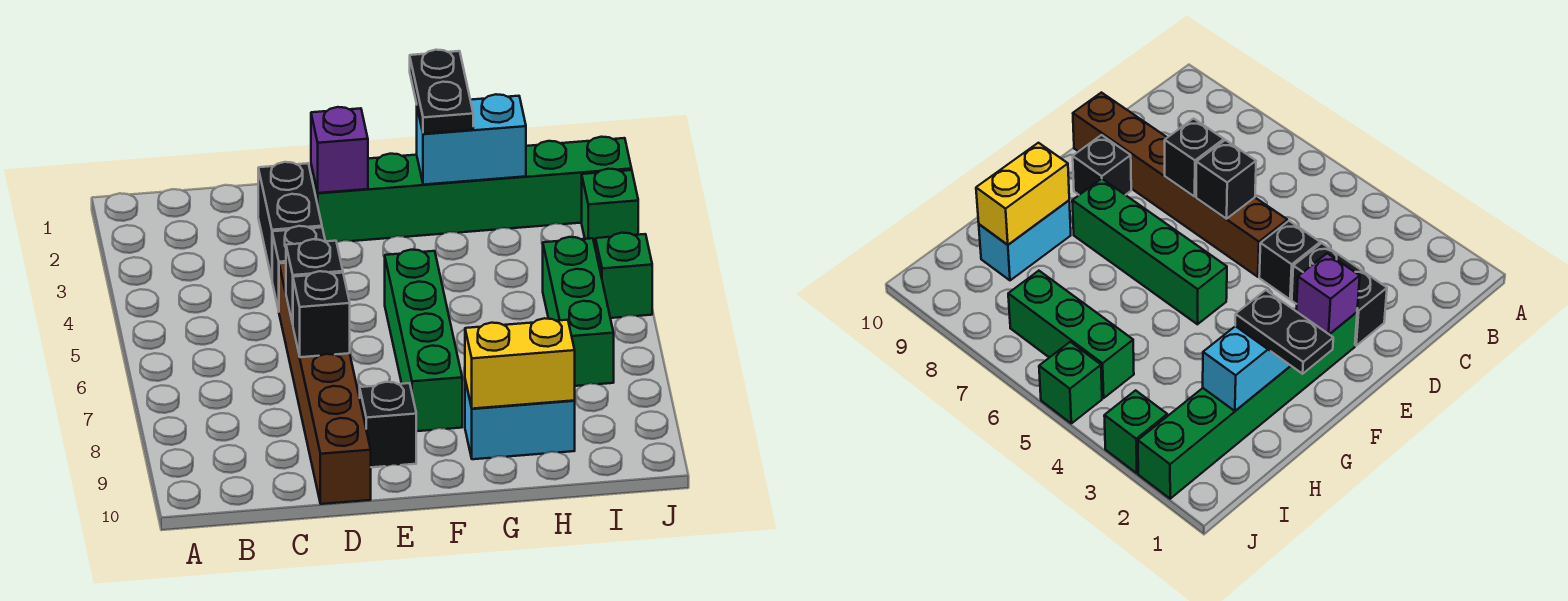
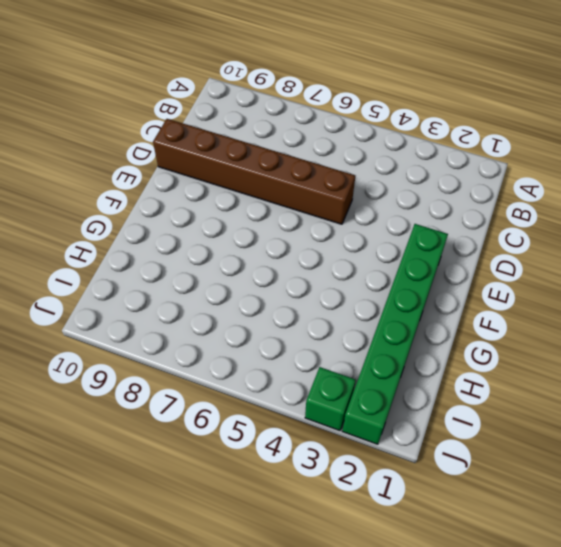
none -> black 1x2 brick [258,162,322,278]
none -> black 1x1 brick [272,226,325,310]
none -> black 1x1 brick [360,382,416,467]

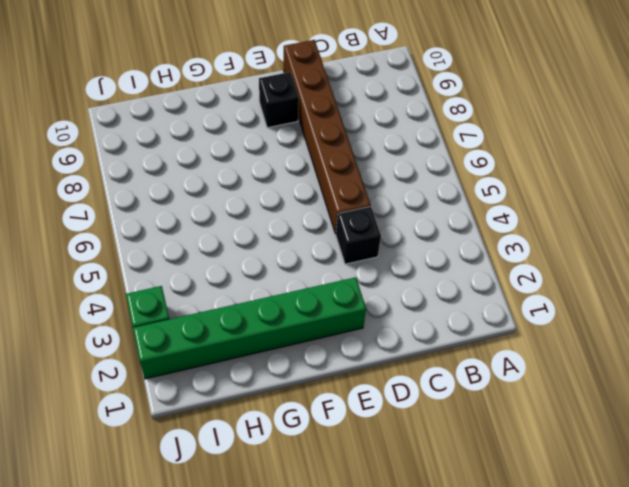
none -> black 1x2 brick [258,162,322,278]
none -> green 1x4 brick [385,250,462,431]
none -> cyan 1x2 brick [465,380,575,459]

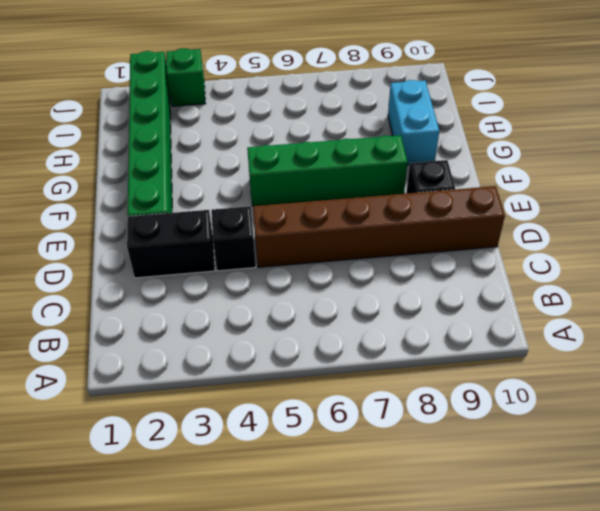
none -> green 1x3 brick [543,237,614,386]
none -> green 1x1 brick [596,233,652,318]
none -> black 1x1 brick [286,239,343,325]

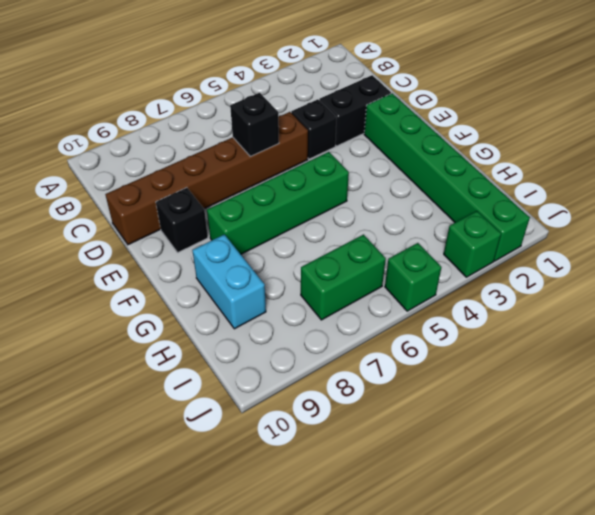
green 1x2 brick [301,235,386,320] -> green 1x3 brick [543,237,614,386]
none -> black 1x1 brick [293,271,350,357]
none -> purple 1x1 brick [311,107,368,193]
none -> cyan 1x2 brick [417,94,526,185]

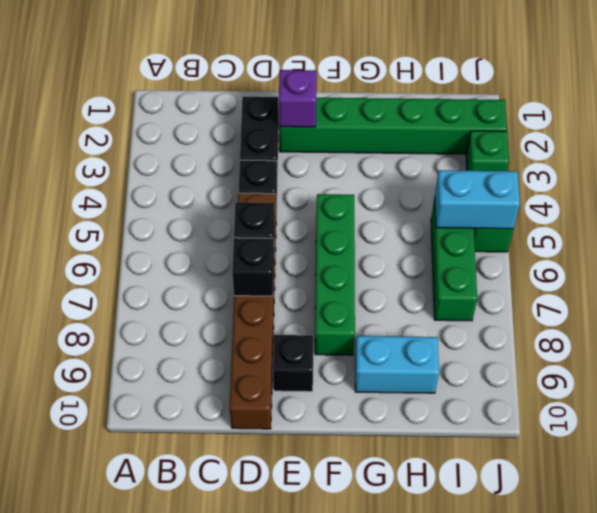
cyan 1x2 brick [435,170,520,229] -> cyan 1x2 brick moved to [417,94,526,185]
none -> yellow 1x2 brick [465,318,575,409]
none -> black 1x2 plate [410,50,473,134]

